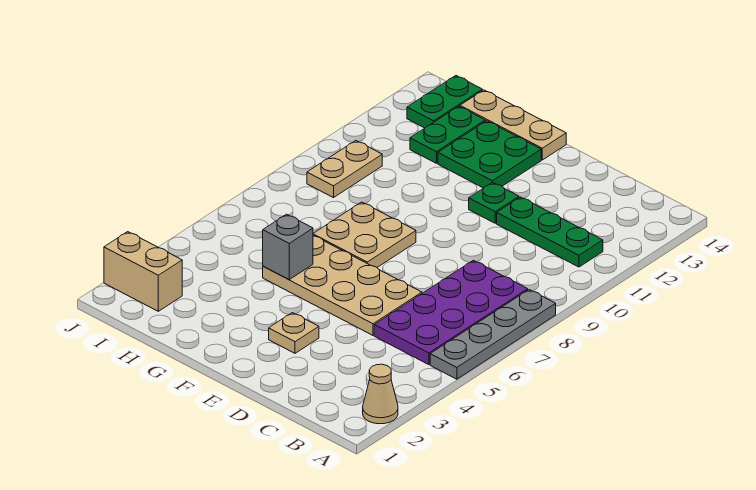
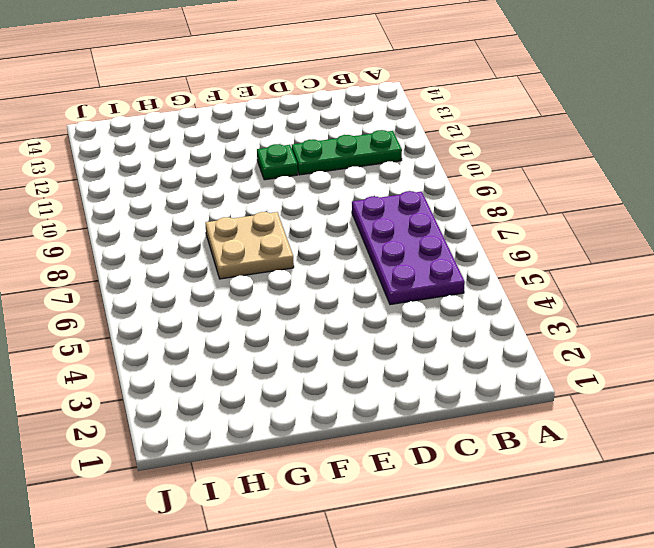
none -> tan 1x1 cone [363,364,398,424]
none -> grey 1x4 plate [430,290,556,379]
none -> tan 2x4 plate [263,236,422,335]

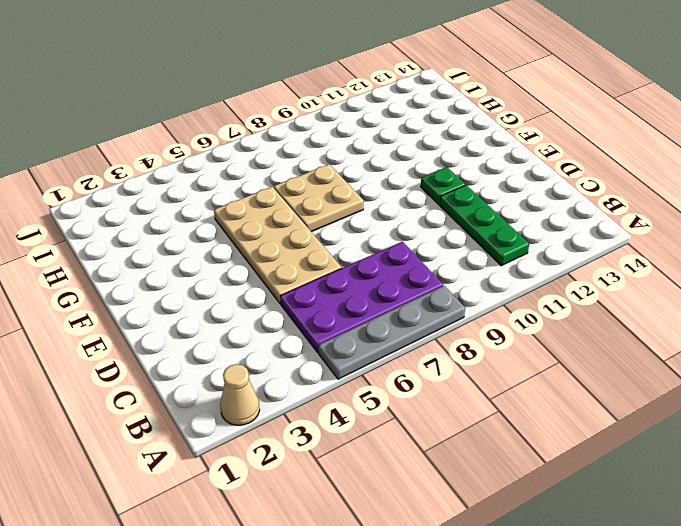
none -> tan 1x1 plate [269,313,319,353]
none -> green 2x2 plate [438,121,541,188]
none -> tan 1x3 plate [460,90,566,160]

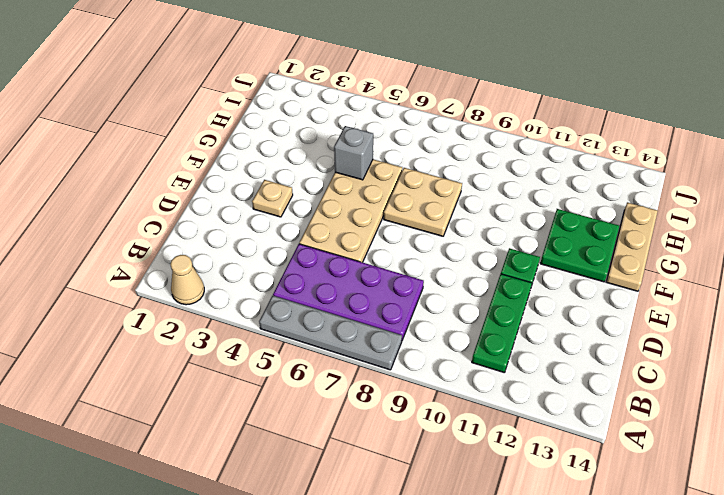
none -> green 1x2 plate [410,106,485,163]
none -> tan 1x2 brick [104,232,182,311]
none -> tan 1x2 plate [307,141,382,198]

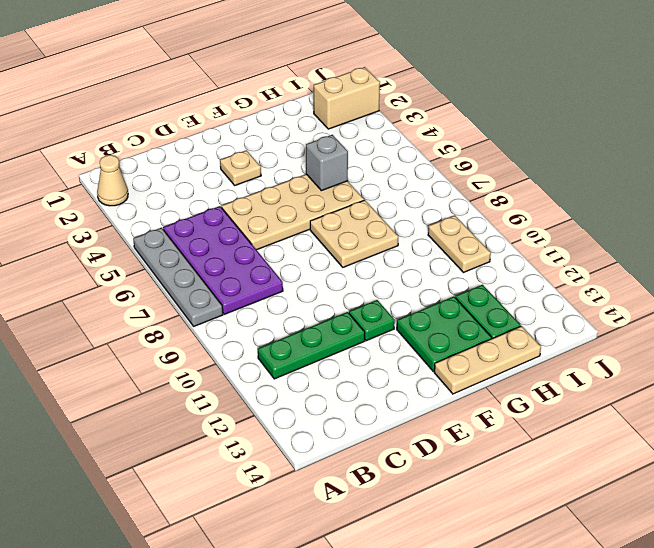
none -> green 1x2 plate [407,76,482,128]

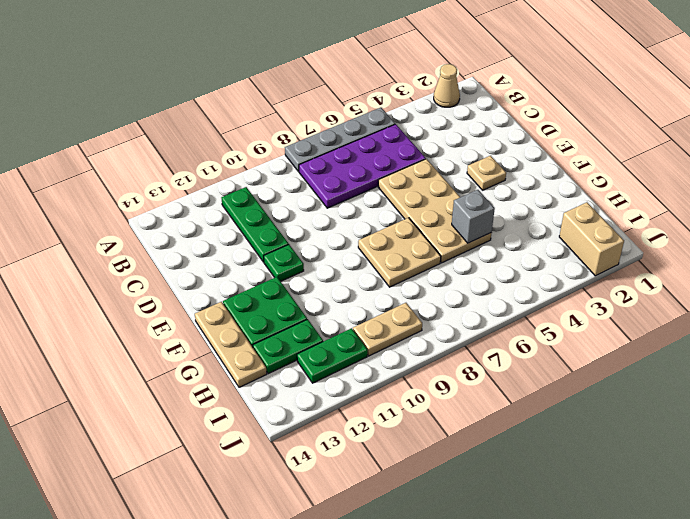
green 1x2 plate [297,328,368,383] -> green 1x2 plate moved to [407,76,482,128]

